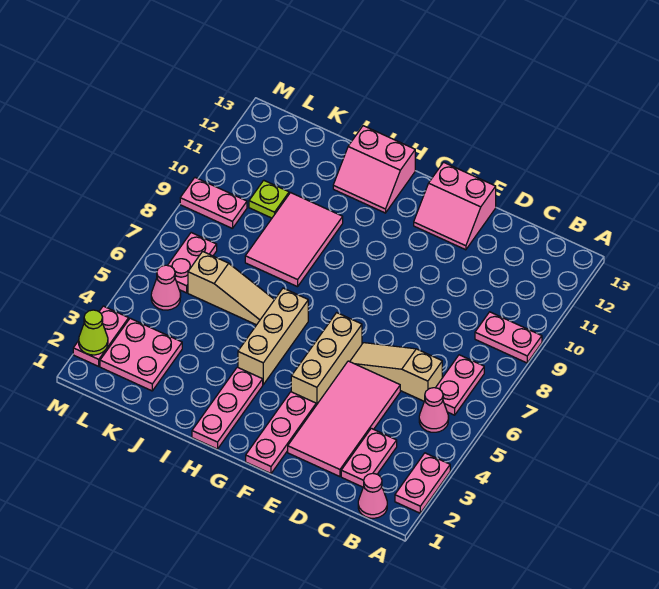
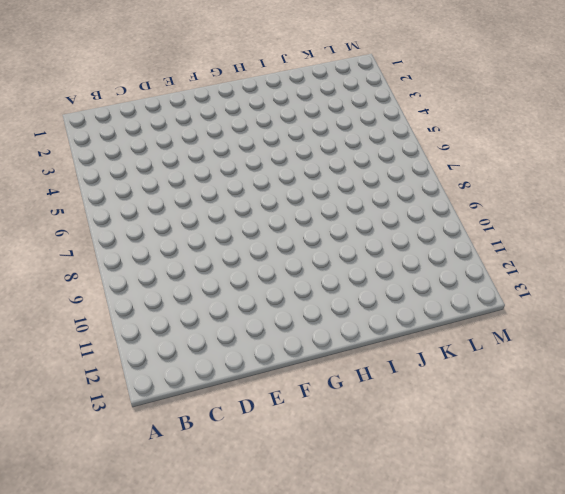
none -> pink 1x2 plate [395,453,450,513]
none -> pink 1x2 plate [475,312,542,363]
none -> pink 1x1 cone [358,473,387,518]

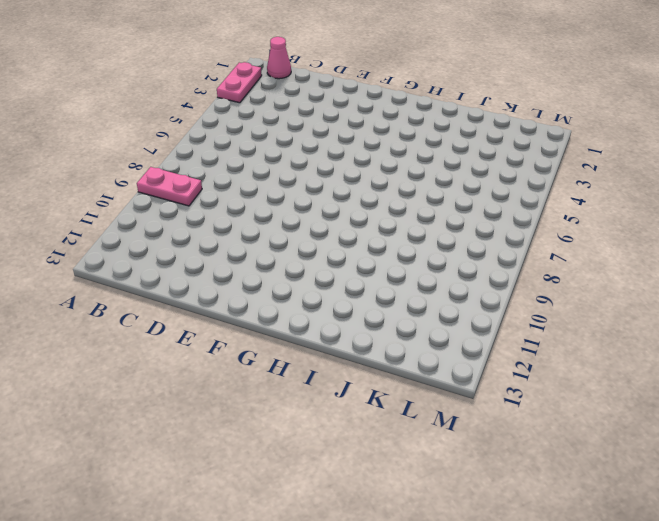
none -> pink 1x1 cone [419,388,449,432]
none -> pink 1x2 plate [436,355,484,415]
none -> pink 1x2 plate [341,428,397,487]

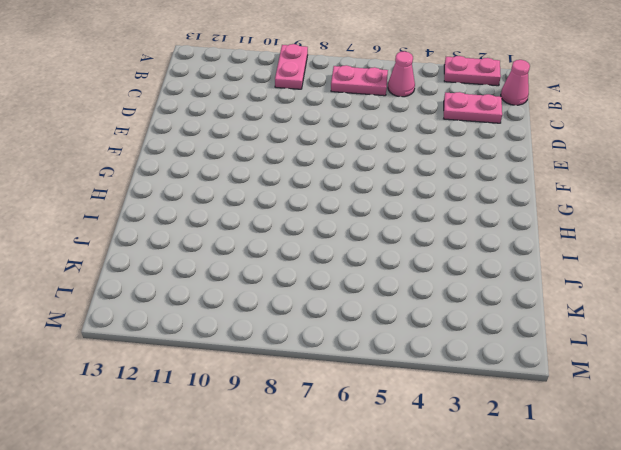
none -> tan 1x3 slope [350,343,442,401]
none -> pink 2x4 tile [288,361,400,477]
none -> pink 2x2 slope [414,162,496,250]

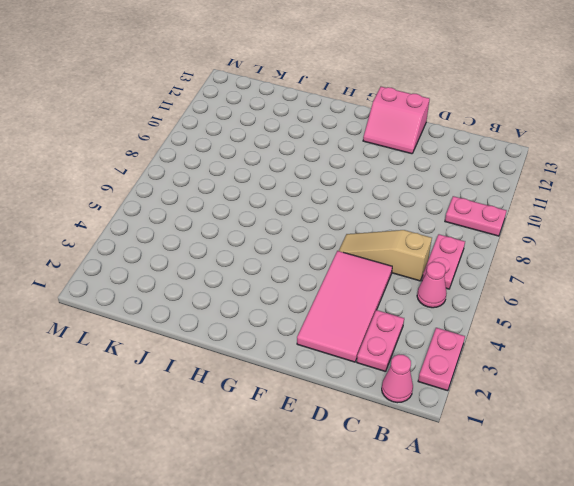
none -> pink 1x3 plate [246,392,316,473]
none -> tan 1x3 brick [291,313,362,405]
none -> pink 1x3 plate [192,367,263,449]

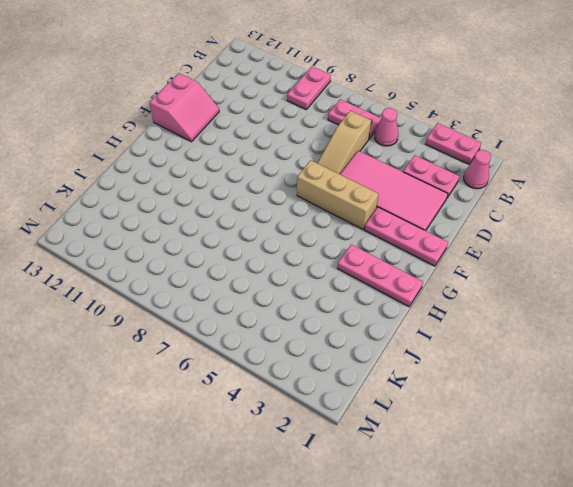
none -> tan 1x3 brick [238,288,308,385]
none -> pink 2x2 slope [333,126,415,213]
none -> tan 1x3 slope [188,251,274,325]

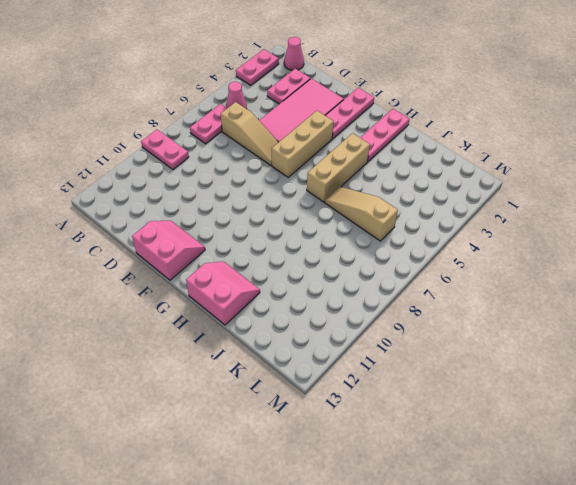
none -> pink 2x3 tile [245,193,343,287]
none -> pink 2x2 plate [100,318,182,391]
none -> lime 1x1 plate [249,180,289,218]

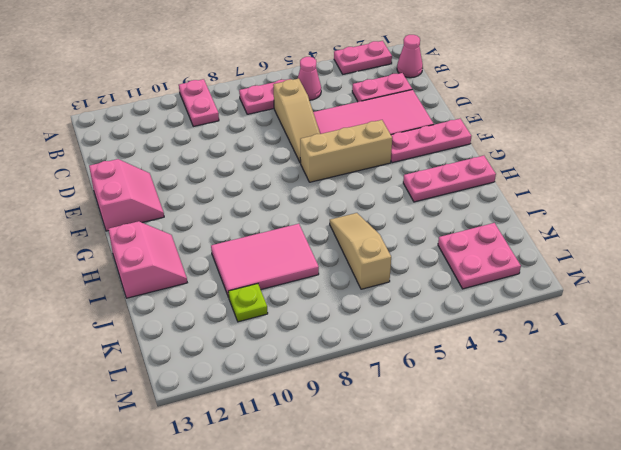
none -> tan 1x3 brick [238,288,308,385]
none -> pink 1x1 cone [151,265,181,310]
none -> pink 1x2 plate [168,233,217,293]

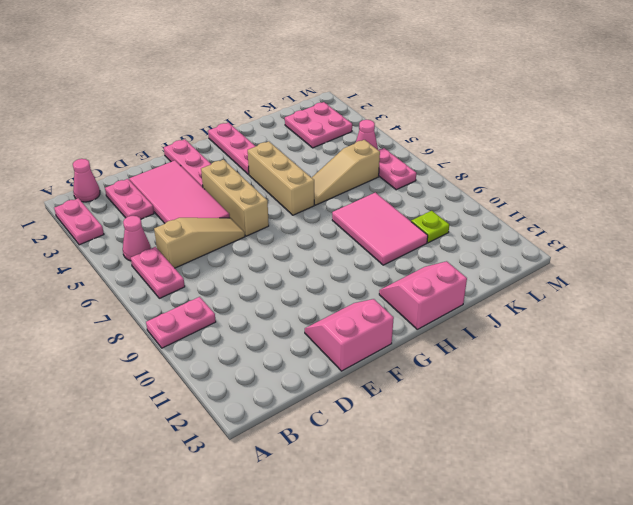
none -> pink 1x2 plate [180,178,247,229]
none -> pink 1x2 plate [73,306,129,366]
none -> lime 1x1 cone [79,310,108,355]

